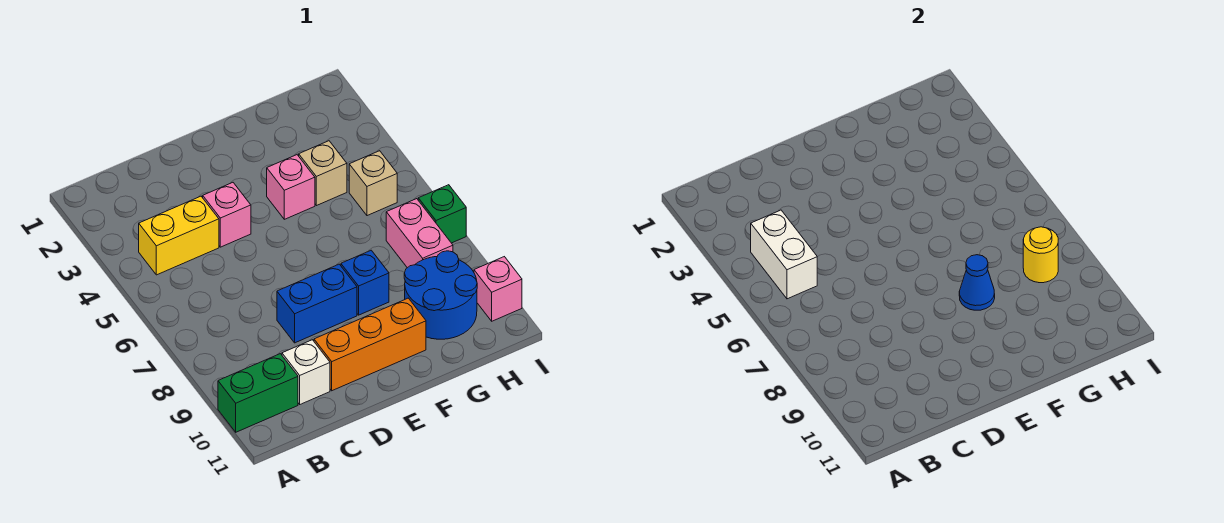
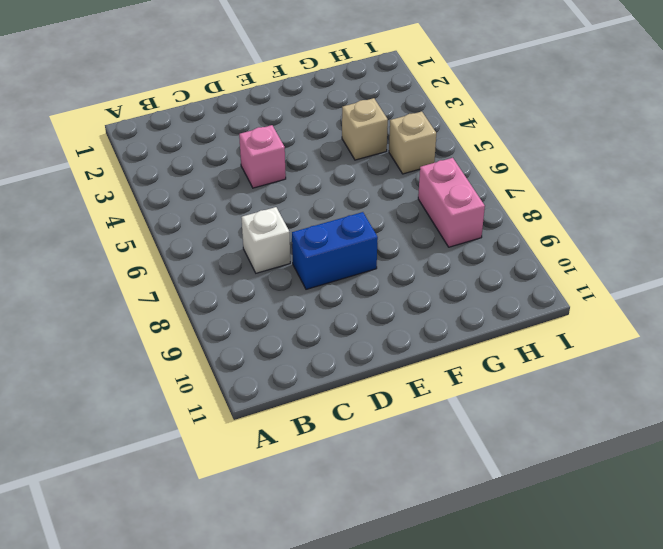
white 1x1 brick [241,207,290,273] -> white 1x1 brick moved to [282,340,330,404]
none -> green 1x2 brick [218,354,298,432]
none -> yellow 1x2 brick [139,196,219,275]
none -> orange 1x3 brick [314,298,426,391]

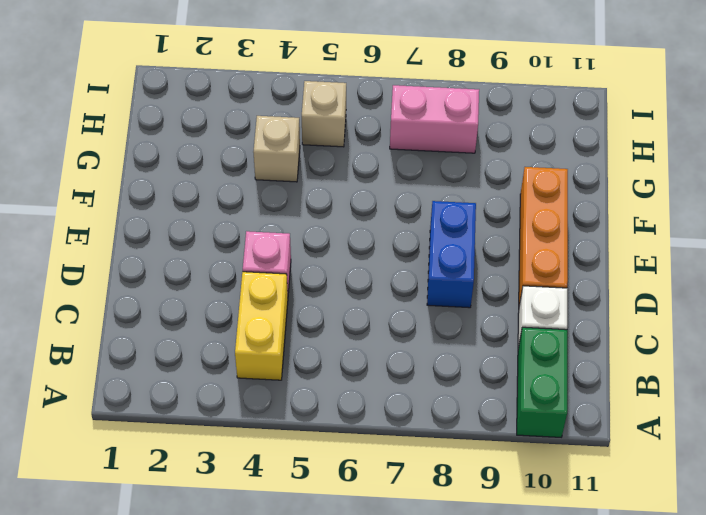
none -> pink 1x1 brick [267,155,315,219]
none -> blue 1x1 brick [341,250,389,315]
none -> blue 2x2 round brick [404,251,477,339]

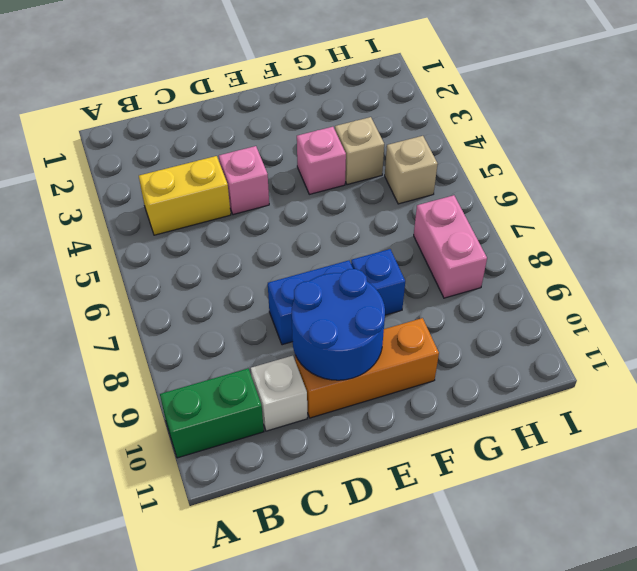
blue 2x2 round brick [292,269,385,380] -> blue 2x2 round brick moved to [404,251,477,339]
none -> green 1x1 brick [418,185,466,243]
none -> pink 1x1 brick [474,257,522,321]
none -> white 1x2 brick [751,210,817,299]

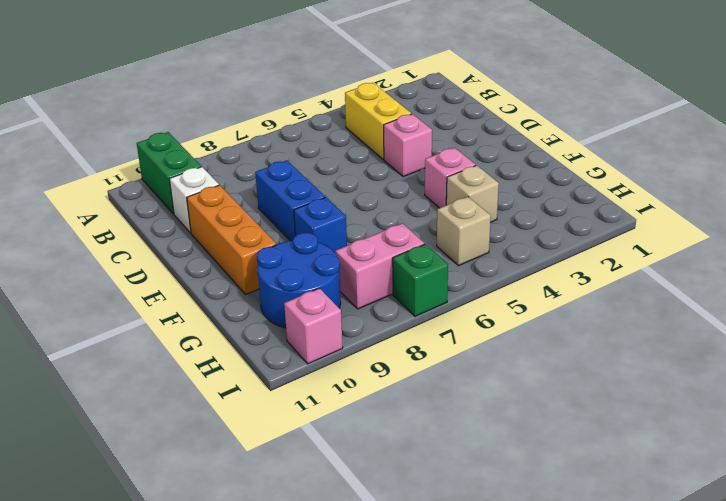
none -> white 1x2 brick [751,210,817,299]
none -> blue 1x1 cone [959,255,995,310]
none -> yellow 1x1 round brick [1023,227,1058,283]

